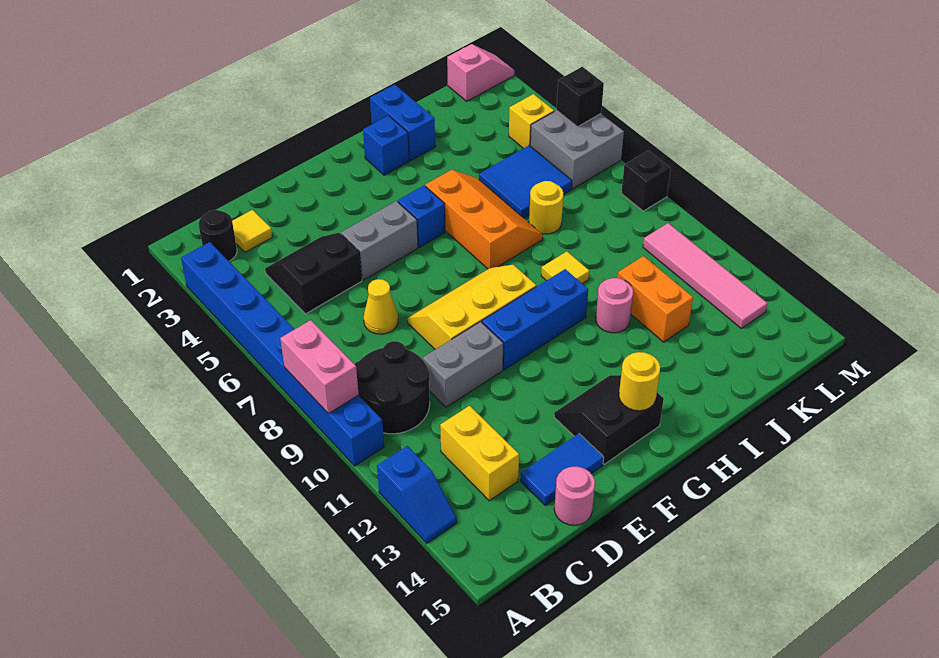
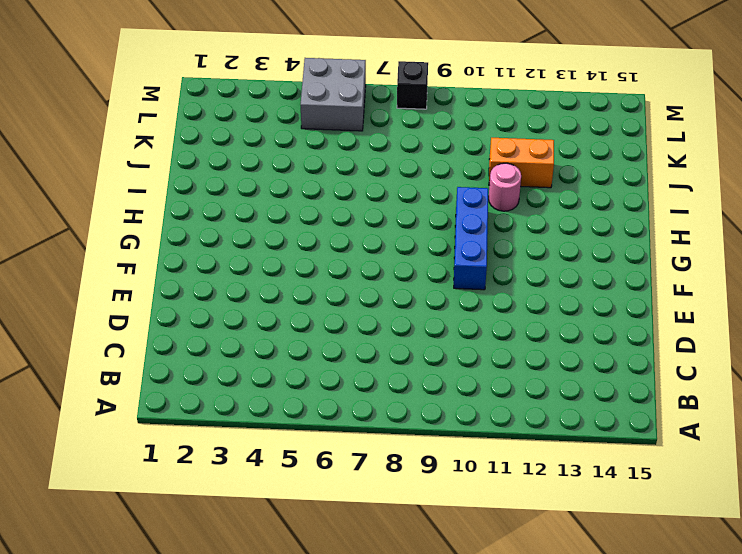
none -> blue 1x8 brick [181,242,384,466]
none -> blue 1x2 slope [377,446,457,543]
none -> black 1x1 round brick [198,210,237,261]
none -> black 2x2 round brick [355,341,430,434]

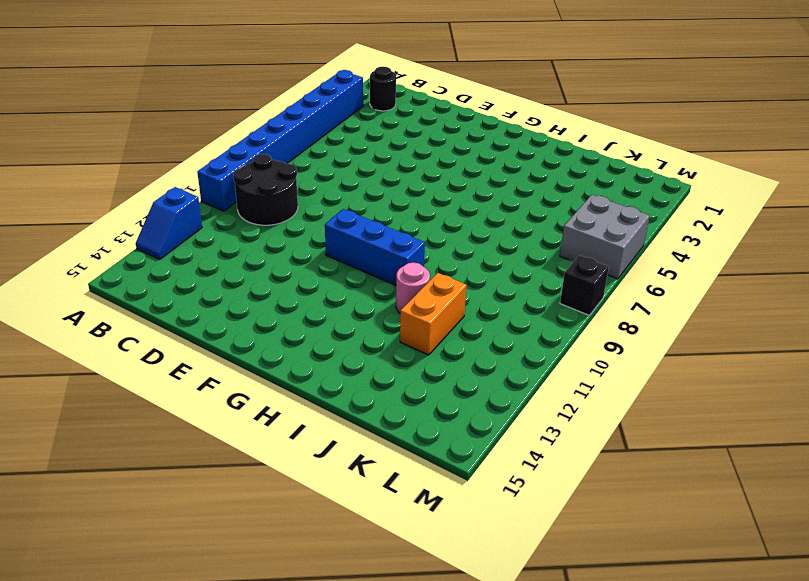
none -> yellow 1x1 tile [232,210,272,252]
none -> black 2x2 slope [265,233,362,314]
none -> yellow 1x2 brick [440,406,519,501]
none -> yellow 1x1 cone [364,279,398,334]

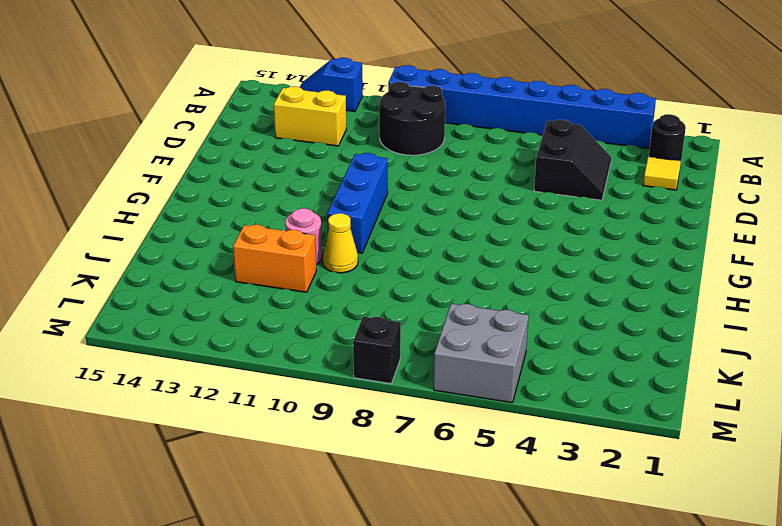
yellow 1x1 cone [323,213,358,273] -> yellow 1x1 cone moved to [364,279,398,334]
none -> grey 1x2 brick [423,322,503,407]
none -> blue 1x2 tile [521,434,604,505]
none -> pink 1x1 round brick [554,466,595,525]
none -> grey 1x2 brick [341,201,418,280]

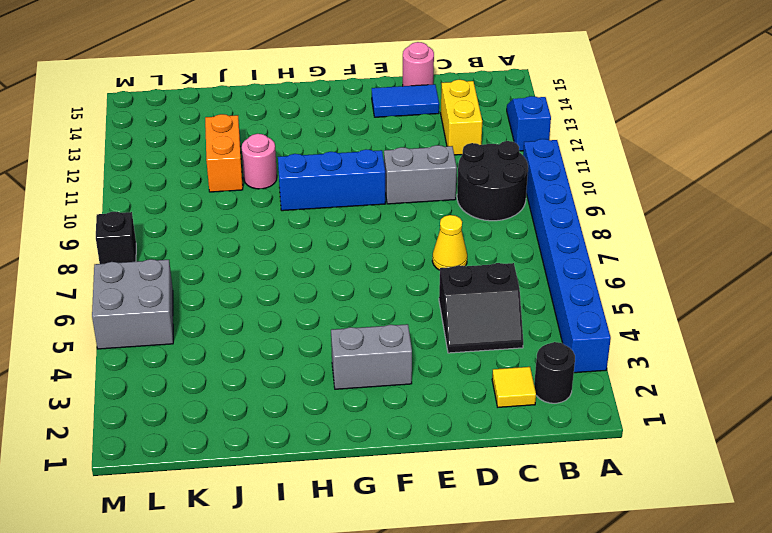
grey 1x2 brick [331,324,412,389] -> grey 1x2 brick moved to [341,201,418,280]
none -> yellow 2x3 slope [408,265,536,349]
none -> black 2x2 slope [554,375,664,464]
none -> blue 1x1 brick [398,185,445,247]
none -> blue 1x1 brick [363,116,409,175]

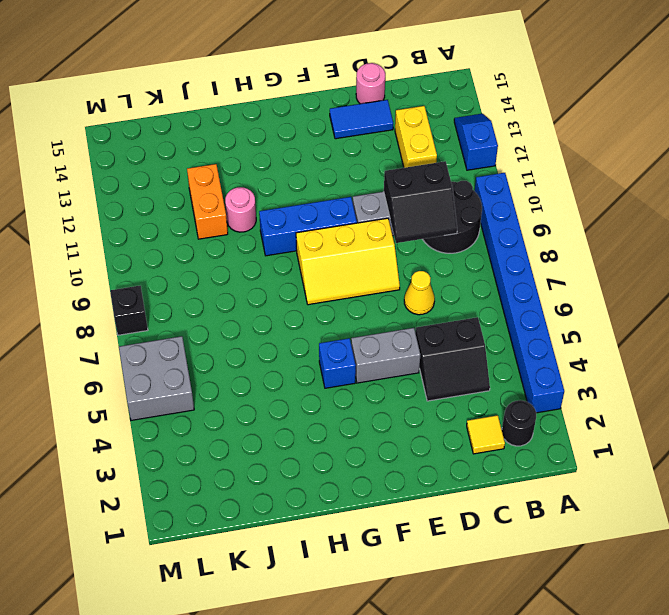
black 2x2 slope [384,161,457,243] -> black 2x2 slope moved to [554,375,664,464]
none -> blue 1x1 brick [363,116,409,175]
none -> orange 2x3 slope [425,170,543,269]
none -> blue 1x2 brick [370,85,435,161]
none -> yellow 1x1 tile [541,252,589,284]

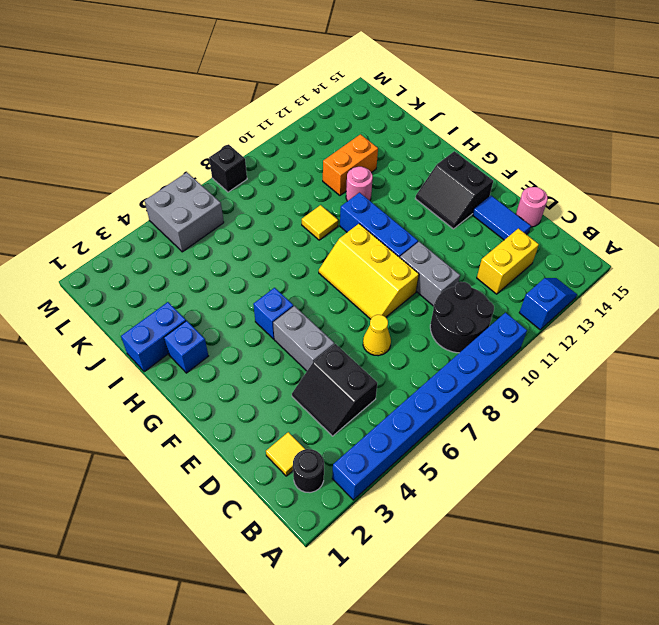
none -> orange 2x3 slope [425,170,543,269]
none -> blue 2x2 tile [479,146,572,218]
none -> yellow 1x1 round brick [529,181,563,234]
none -> pink 1x2 slope [447,44,514,101]

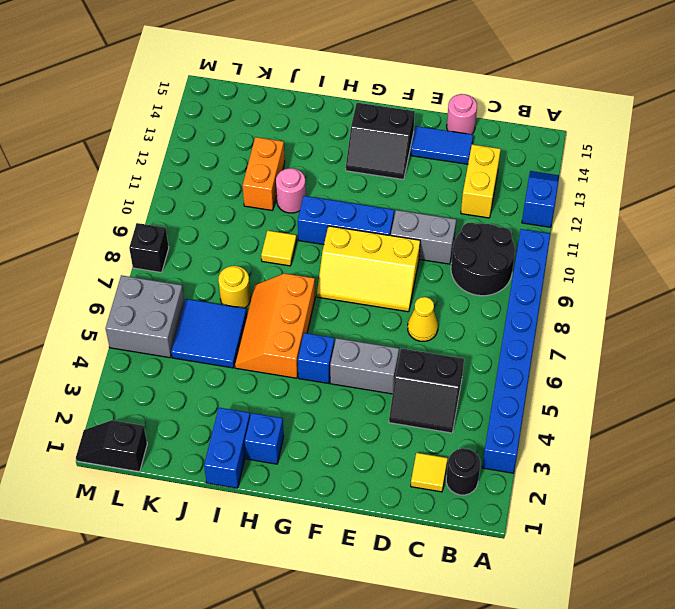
black 1x2 slope [76,420,147,472] -> pink 1x2 slope [447,44,514,101]
none -> yellow 1x1 brick [509,94,554,148]
none -> pink 1x4 tile [643,223,767,328]
none -> pink 1x2 brick [280,320,359,414]
none -> yellow 1x1 round brick [619,352,660,411]

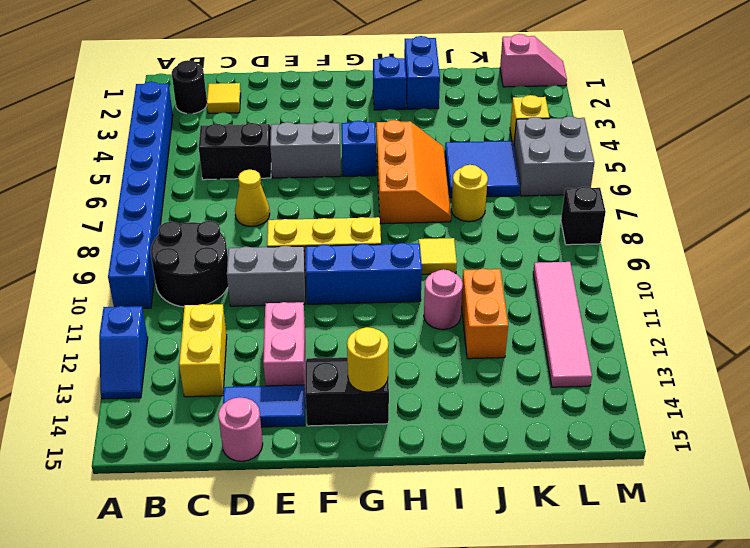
pink 1x2 brick [263,302,305,386] -> pink 1x2 brick moved to [280,320,359,414]
none -> black 1x1 brick [556,67,604,127]

